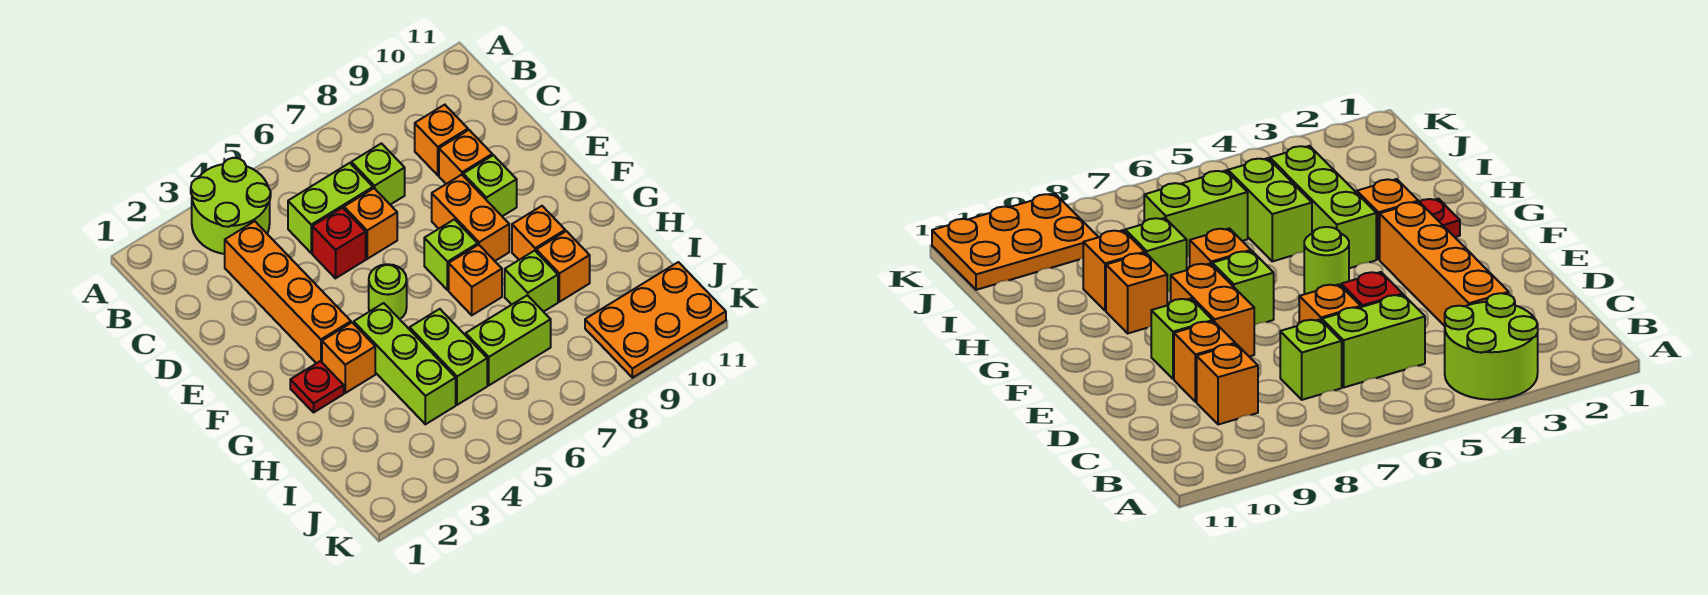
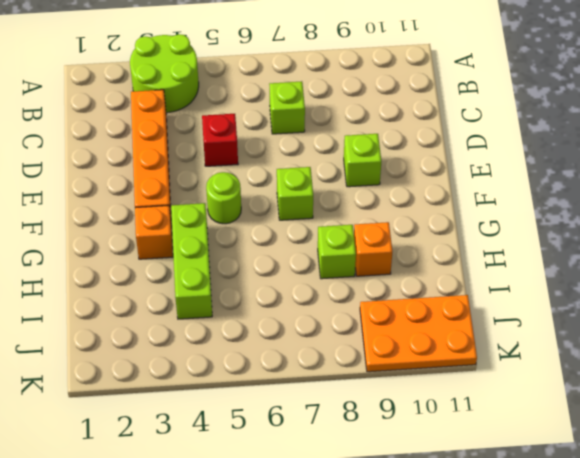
none -> lime 1x2 brick [288,163,373,253]
none -> orange 1x1 brick [415,105,468,175]
none -> orange 1x1 brick [344,188,397,259]

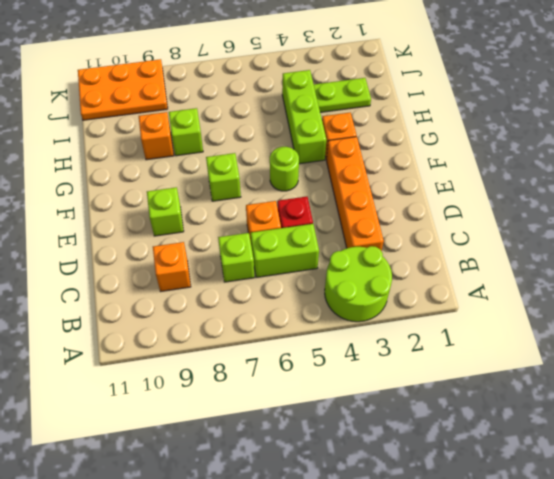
lime 1x2 plate [314,78,371,112] -> none
none -> orange 1x1 brick [439,130,492,184]
none -> orange 1x2 brick [432,175,509,261]
none -> red 1x1 plate [290,361,344,412]

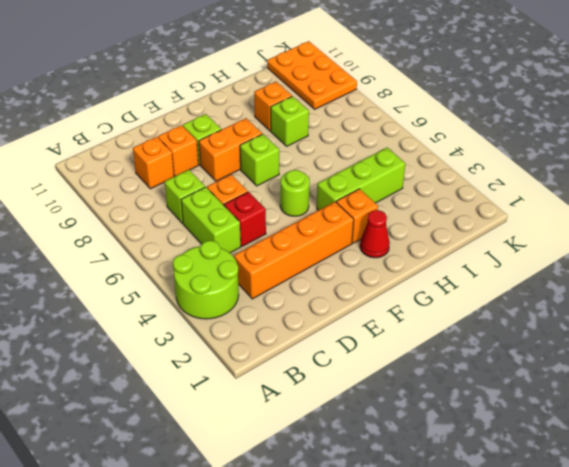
red 1x1 cone [360,210,390,258] -> red 1x1 plate [290,361,344,412]
none -> orange 1x1 brick [449,245,502,315]
none -> orange 1x1 brick [512,206,565,260]
none -> lime 1x2 brick [410,309,487,405]

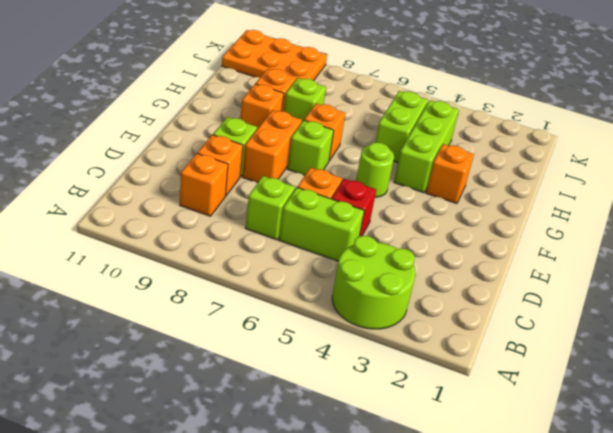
none -> orange 1x4 brick [225,221,351,363]
none -> red 1x1 plate [290,361,344,412]
none -> lime 1x2 brick [466,295,551,385]

